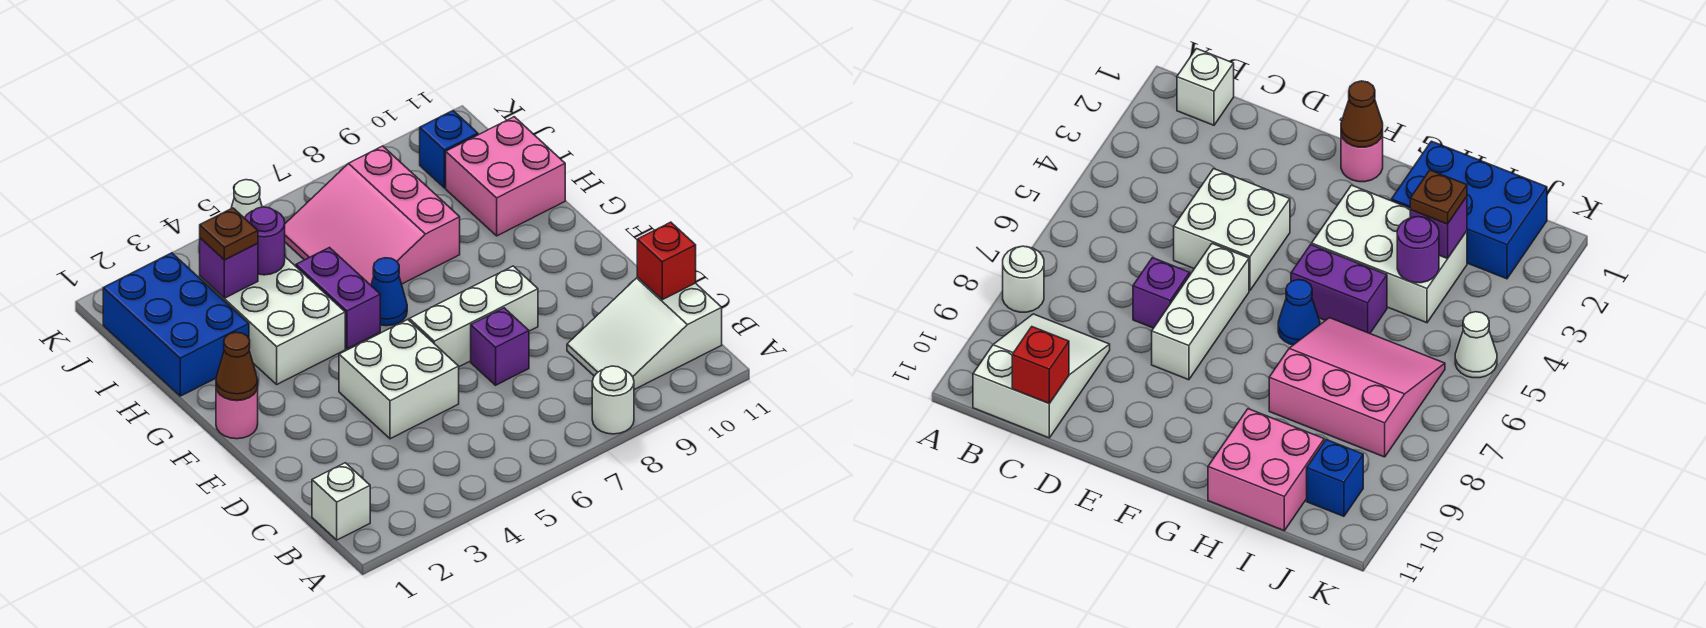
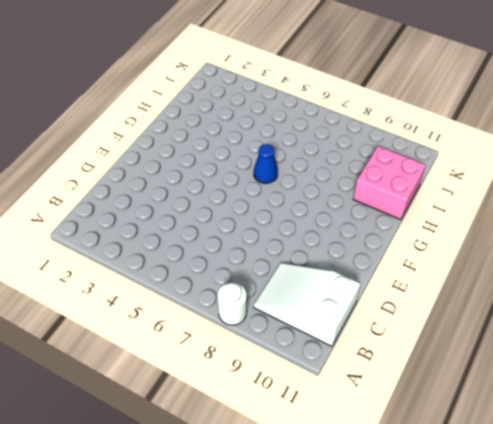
none -> white 1x1 brick [312,463,370,540]
none -> white 2x2 brick [339,319,459,439]
none -> purple 1x1 brick [471,308,529,385]

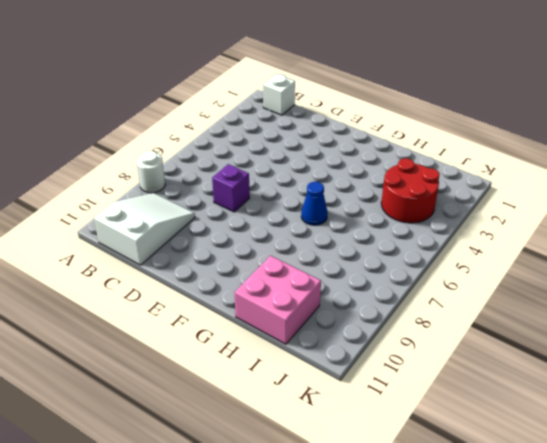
red 2x2 round brick [381,158,440,223] -> white 2x3 brick [200,257,345,384]
none -> white 2x2 brick [339,319,459,439]
none -> white 1x3 brick [409,266,538,367]
none -> pink 1x1 round brick [216,387,258,439]

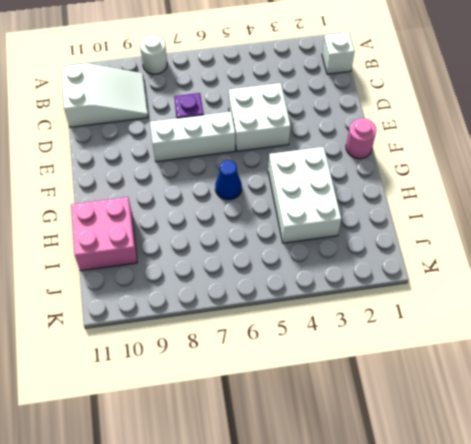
none -> purple 1x2 brick [296,248,380,349]
none -> blue 2x3 brick [103,253,249,396]
none -> pink 3x3 slope [285,146,460,285]

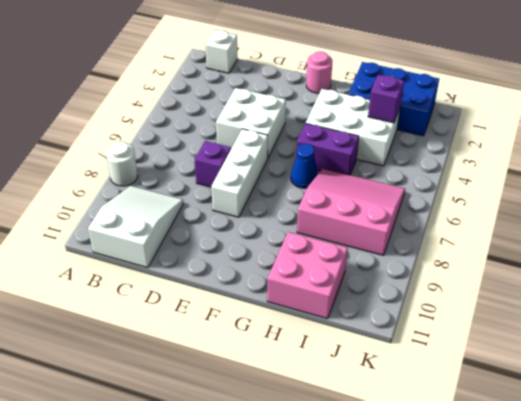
none -> blue 1x1 brick [420,111,478,188]
none -> white 1x1 cone [231,180,262,218]
none -> red 1x1 brick [637,222,696,300]

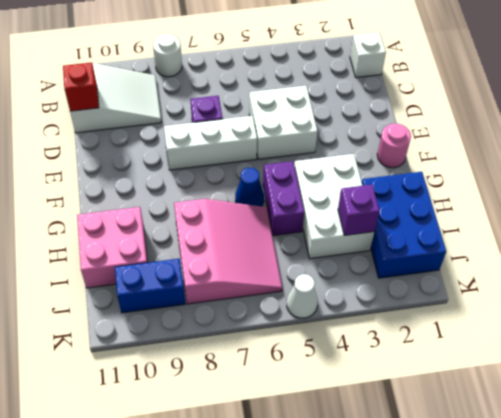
blue 1x2 brick [115,259,185,313] -> blue 1x1 brick [420,111,478,188]
none -> brown 1x1 cone [216,332,258,400]
none -> purple 1x1 round brick [245,207,285,275]
none -> brown 1x1 plate [200,208,258,260]

